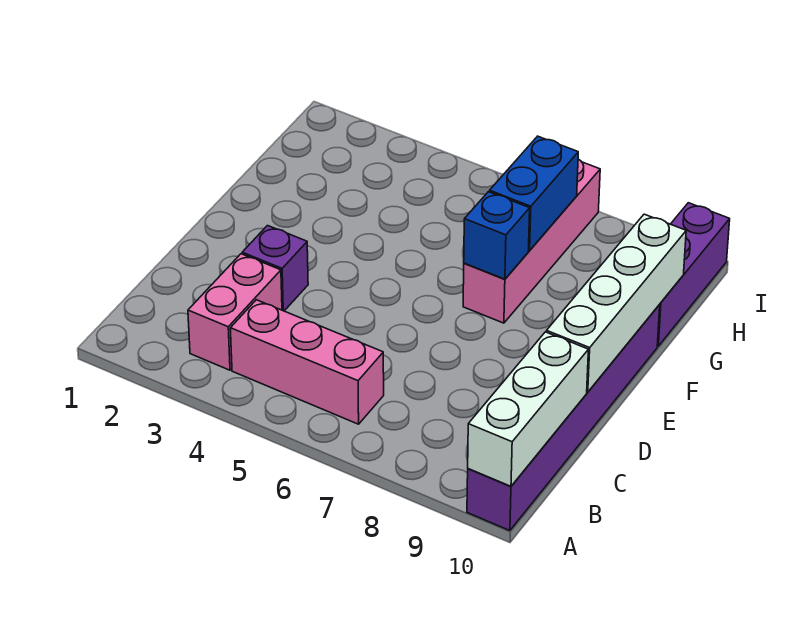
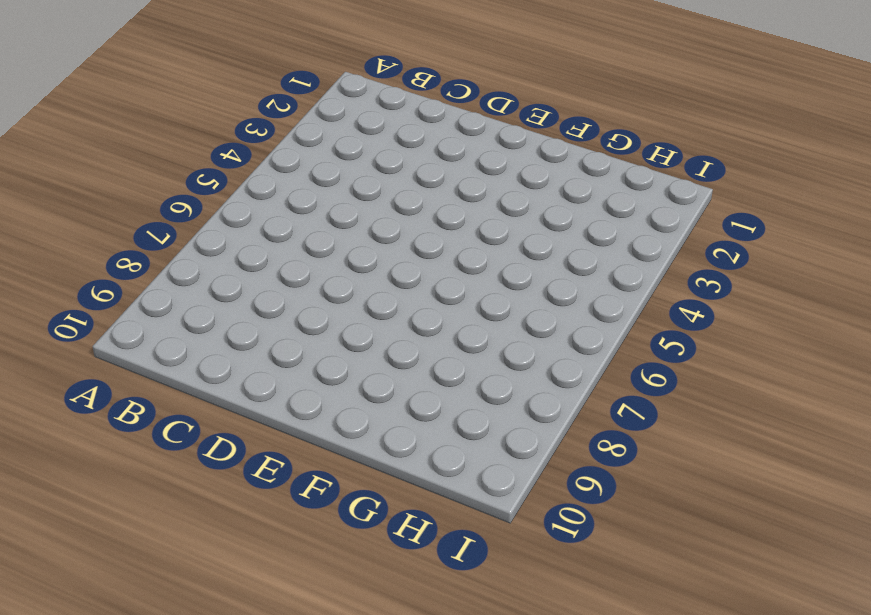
none -> purple 1x6 brick [467,305,660,531]
none -> pink 1x2 brick [188,254,282,370]

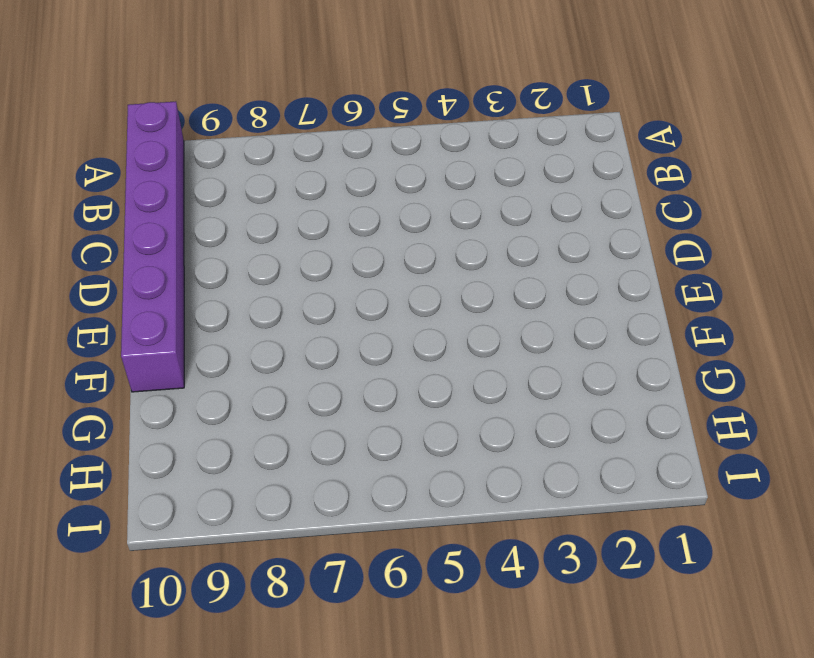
none -> pink 1x2 brick [188,254,282,370]
none -> pink 1x3 brick [230,300,384,424]

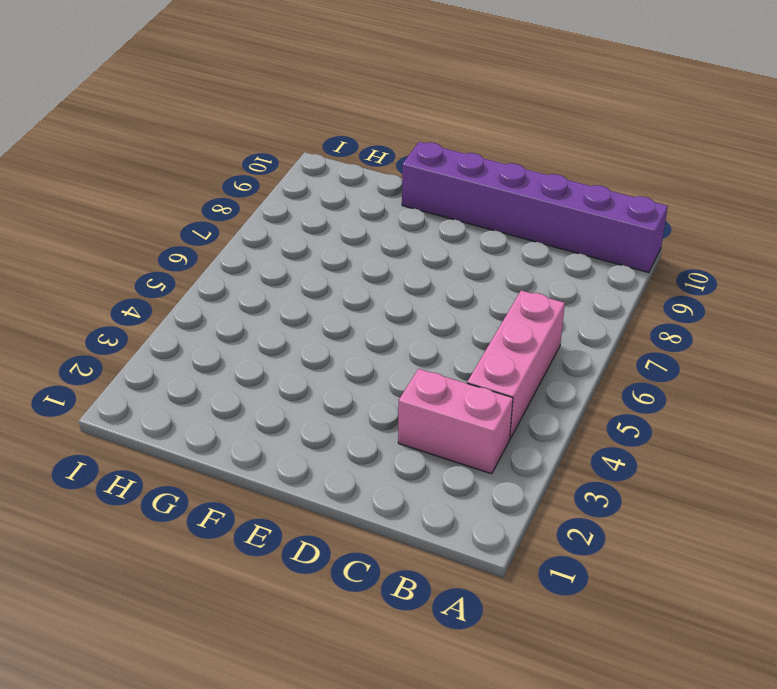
none -> purple 1x1 brick [242,226,308,311]
none -> pink 1x4 brick [463,159,600,323]

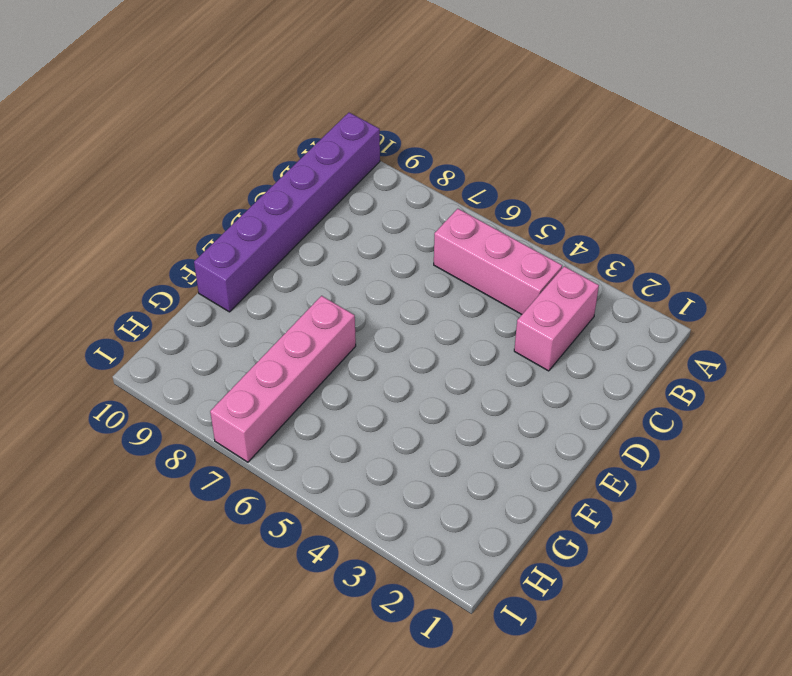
none -> purple 1x1 brick [242,226,308,311]
none -> purple 1x3 brick [657,203,730,346]

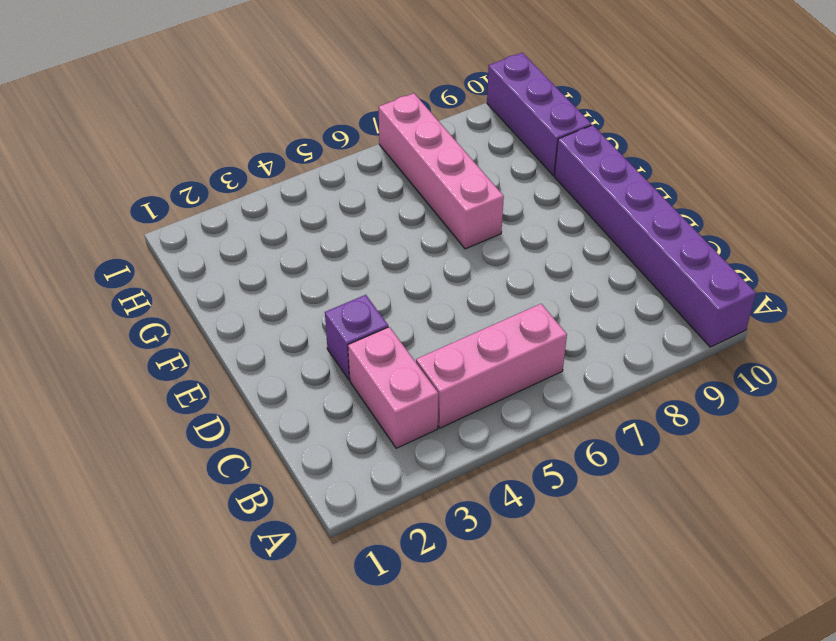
none -> white 1x3 brick [468,332,588,486]
none -> white 1x4 brick [547,214,686,392]

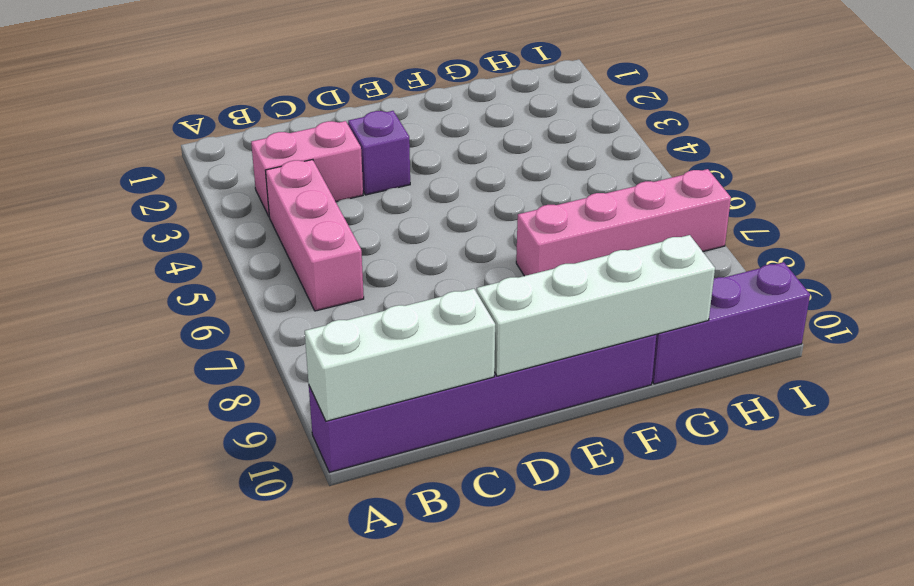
none -> blue 1x1 brick [464,192,530,279]
none -> blue 1x2 brick [490,136,578,251]

